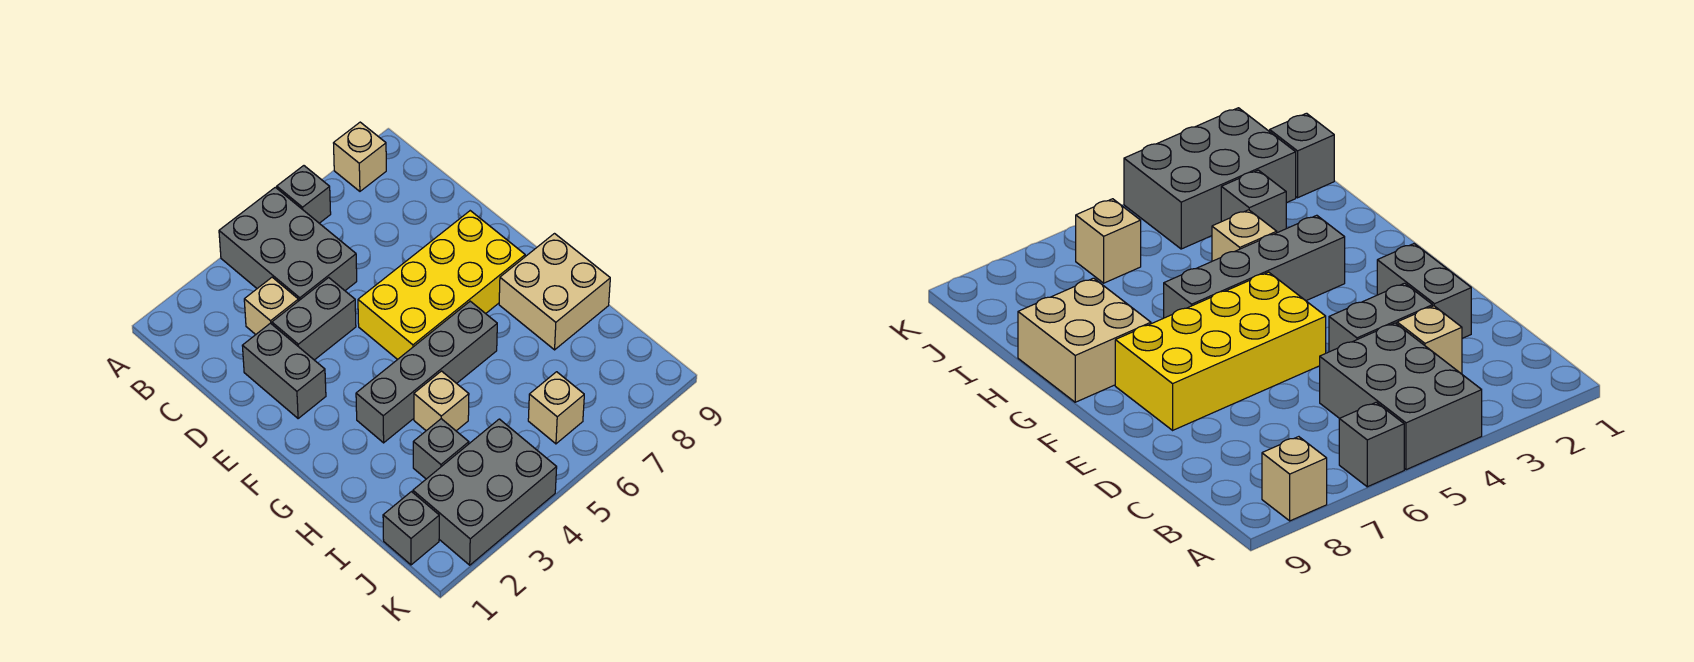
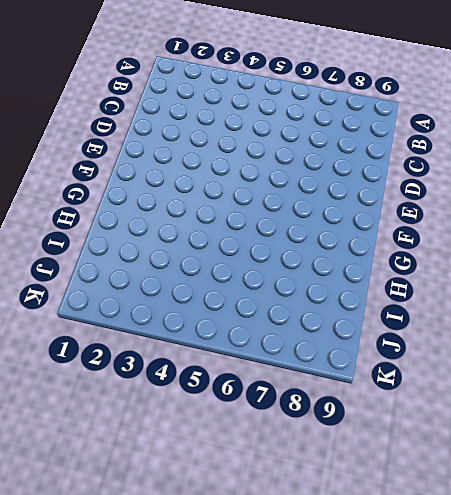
none -> grey 2x3 brick [219,187,357,301]
none -> grey 1x1 brick [277,166,331,223]
none -> tan 1x1 brick [334,122,386,191]

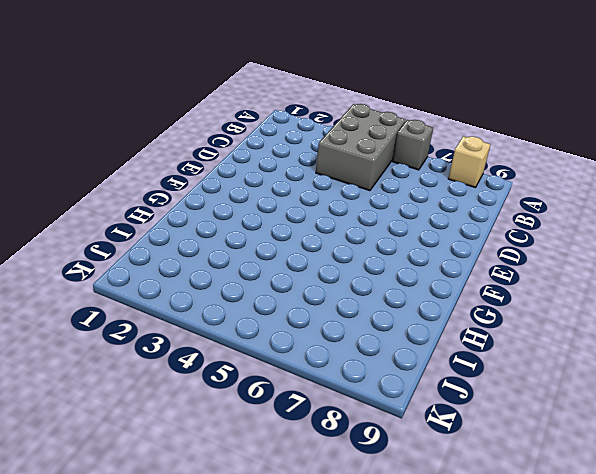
none -> tan 1x1 brick [244,277,298,334]
none -> grey 1x2 brick [242,323,326,419]
none -> grey 1x2 brick [272,278,356,360]

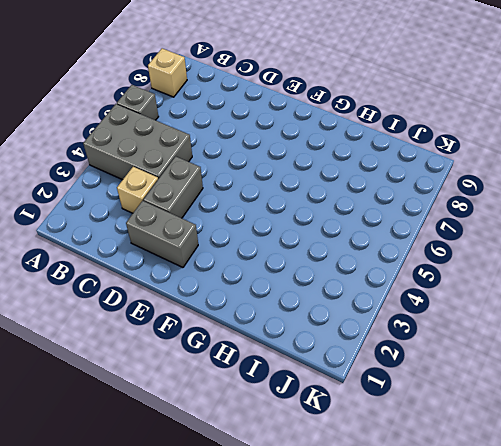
none -> yellow 2x4 brick [358,211,525,360]
none -> grey 1x4 brick [356,301,497,443]
none -> tan 2x2 brick [499,234,610,350]

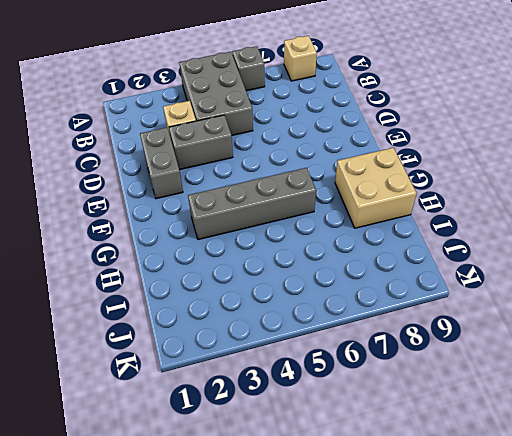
none -> yellow 2x4 brick [358,211,525,360]
none -> tan 1x1 brick [414,371,469,431]
none -> grey 1x1 brick [413,419,469,479]

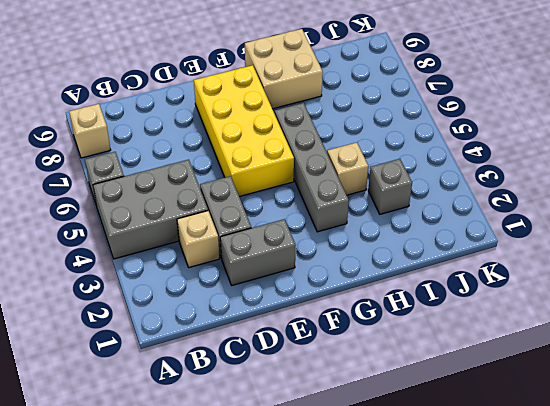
none -> grey 1x1 brick [383,492,439,565]
none -> grey 2x3 brick [413,419,557,565]
none -> tan 1x1 brick [528,372,584,444]

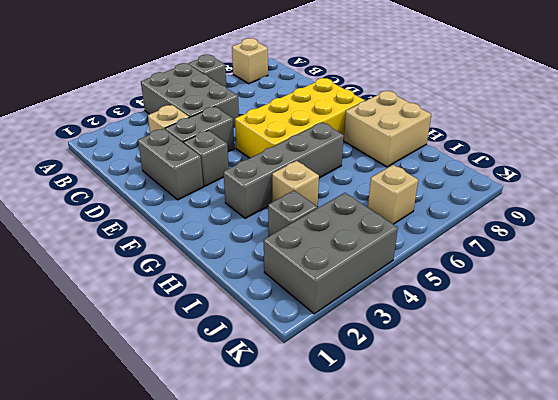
grey 1x1 brick [184,130,229,186] -> grey 1x1 brick moved to [383,492,439,565]

